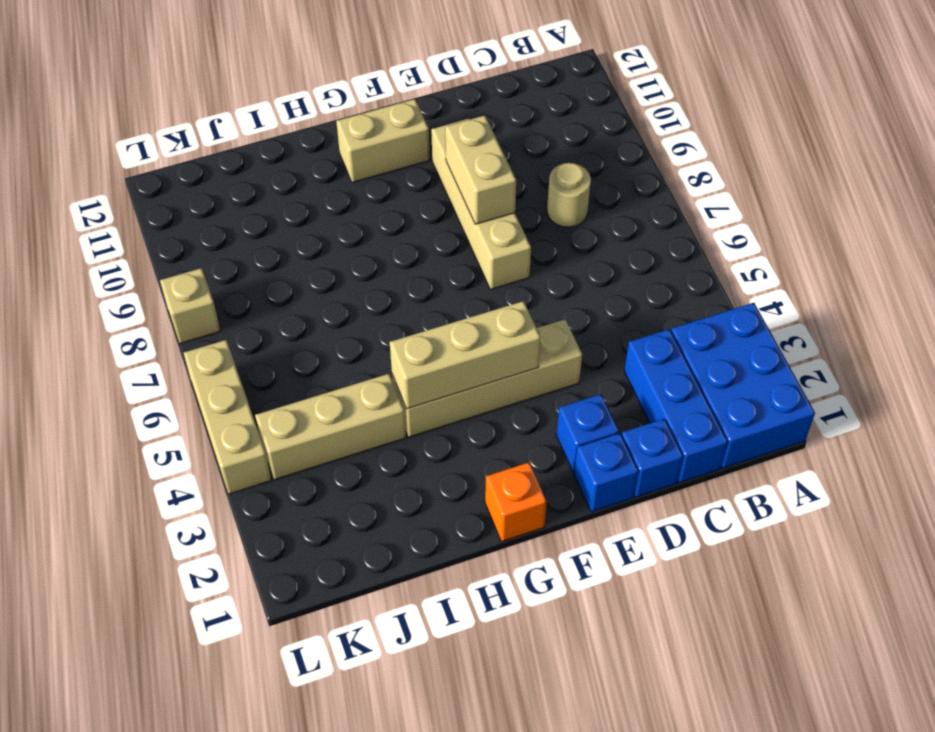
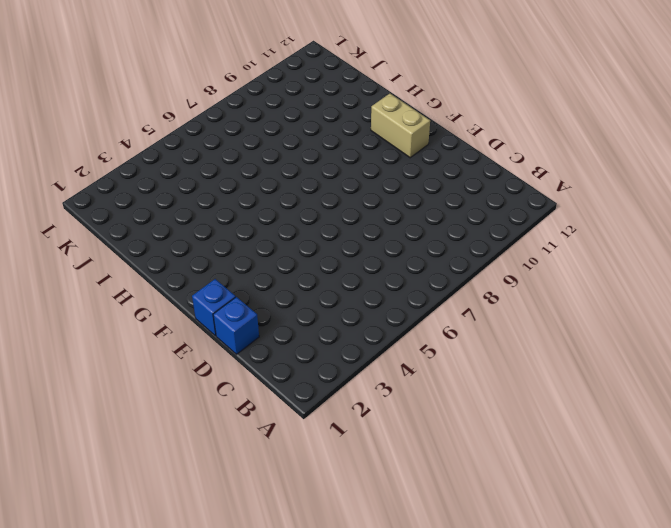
none -> blue 2x3 brick [671,303,815,468]
none -> blue 1x3 brick [624,329,727,483]
none -> tan 1x1 round brick [547,163,591,227]

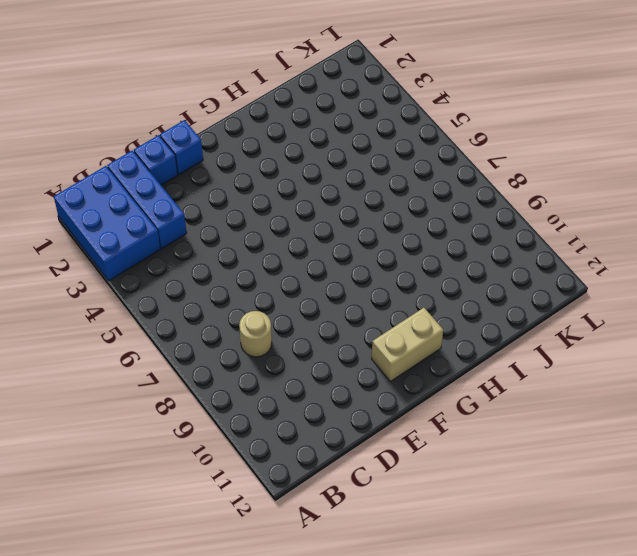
none -> blue 1x1 brick [556,394,619,472]
none -> tan 1x4 brick [392,319,582,437]
none -> tan 1x4 brick [431,118,531,289]

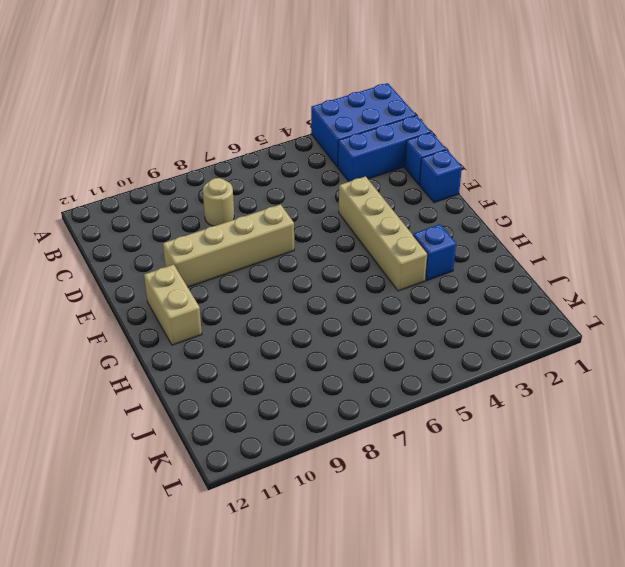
blue 1x1 brick [413,224,456,280] -> blue 1x1 brick moved to [556,394,619,472]
none -> orange 1x1 brick [485,462,547,542]
none -> tan 1x3 brick [255,374,406,480]
none -> tan 1x3 brick [184,340,271,494]

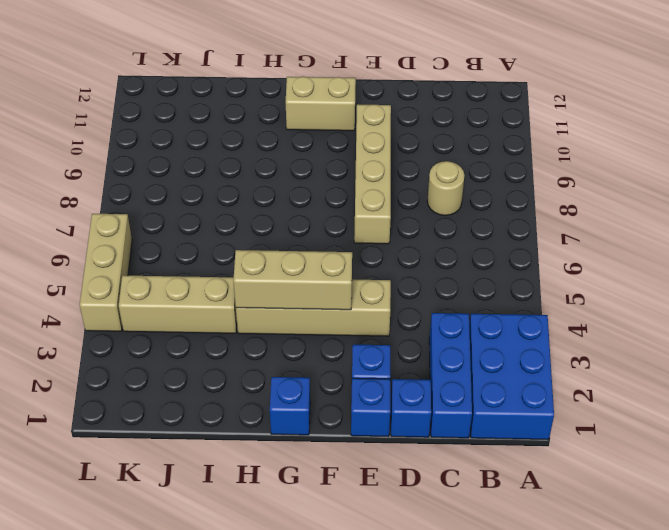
blue 1x1 brick [270,377,310,435] -> orange 1x1 brick [485,462,547,542]
none -> tan 1x1 brick [160,268,220,344]
none -> tan 1x2 brick [445,115,516,224]

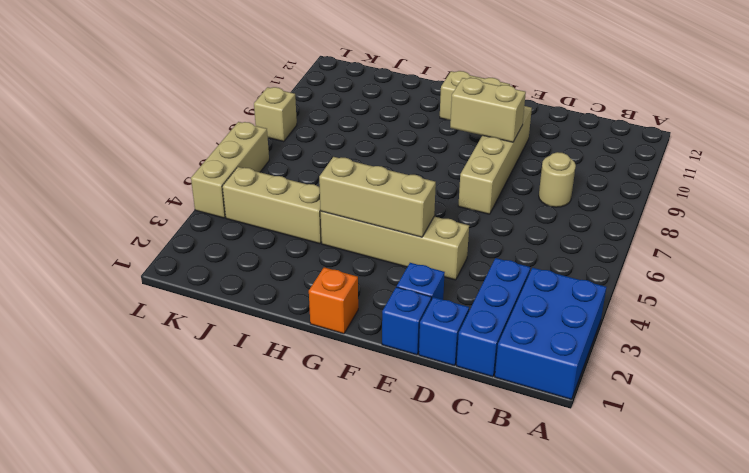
tan 1x2 brick [450,78,526,142] -> tan 1x2 brick turned to [445,115,516,224]

